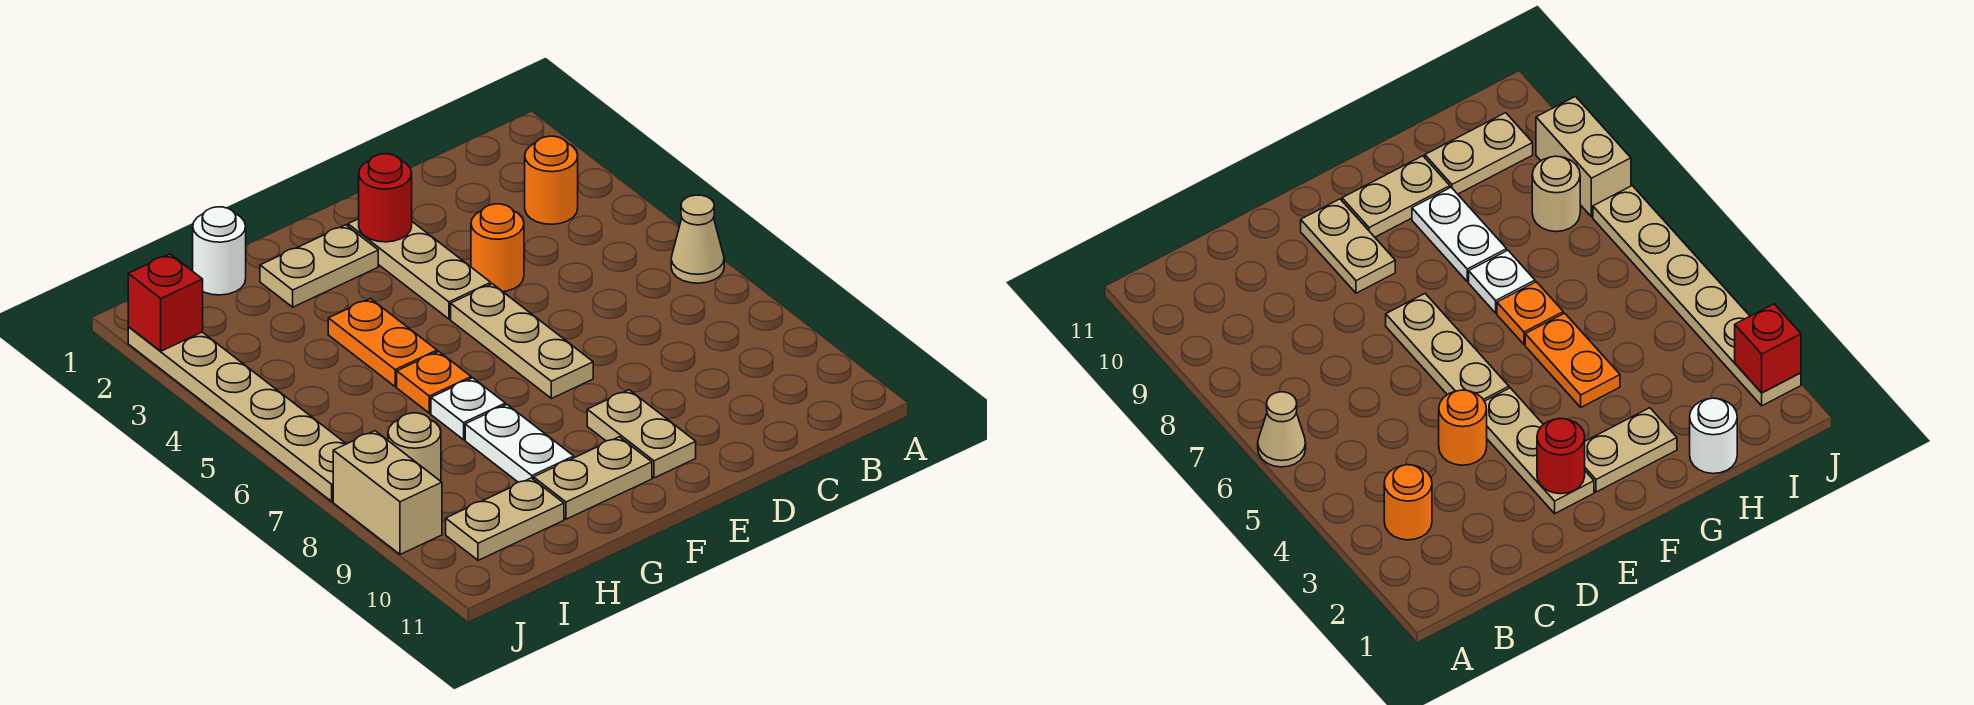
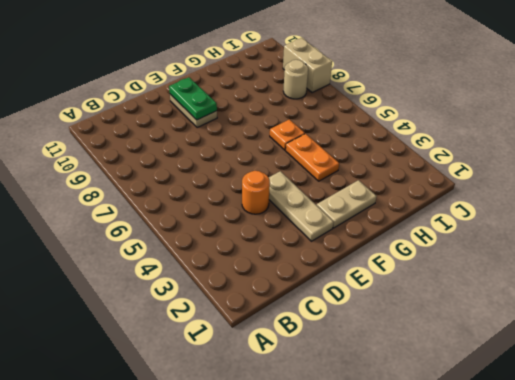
green 1x2 plate [169,77,217,120] -> none
none -> tan 1x1 cone [671,195,724,283]
none -> orange 1x1 round brick [525,136,578,224]
none -> tan 1x3 plate [451,284,593,398]

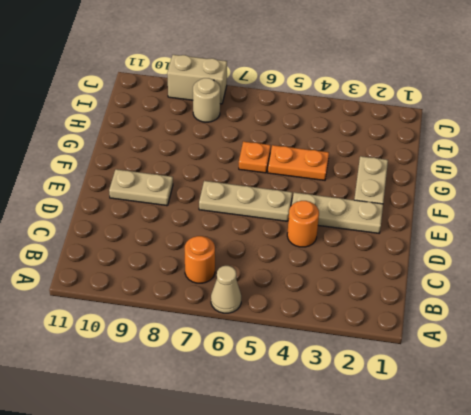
orange 1x1 round brick [185,236,215,283] -> orange 1x1 round brick moved to [525,136,578,224]
none -> tan 1x2 plate [534,437,652,519]
none -> white 1x1 plate [431,378,505,440]
none -> white 1x2 plate [465,405,574,482]

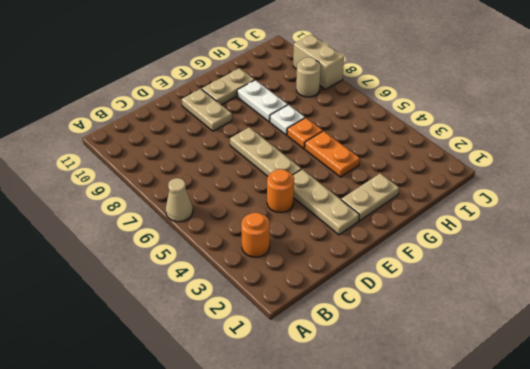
none -> white 1x1 round brick [193,207,246,295]
none -> tan 1x2 plate [446,478,564,560]
none -> tan 1x6 plate [128,327,346,501]

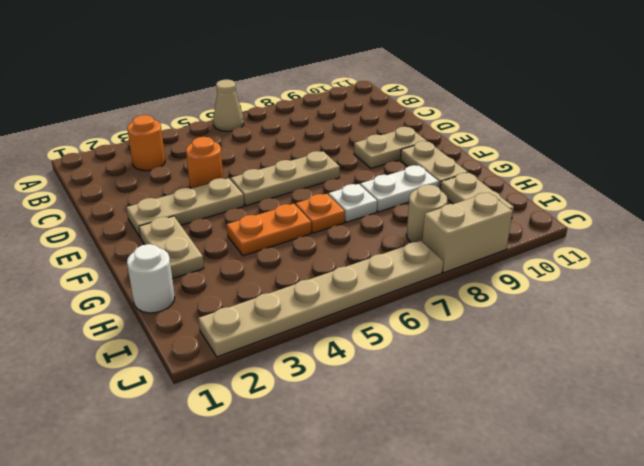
none -> red 1x1 round brick [359,154,412,242]
none -> red 1x1 brick [128,254,203,351]

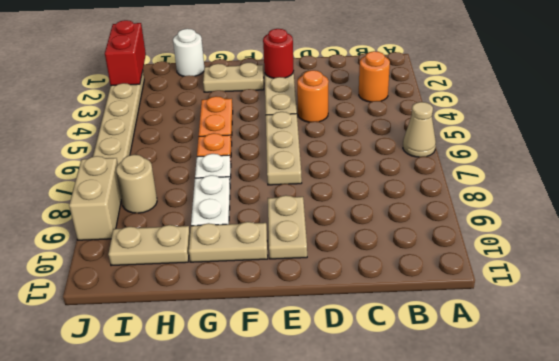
red 1x2 brick [105,20,146,86] -> red 1x1 brick [128,254,203,351]

